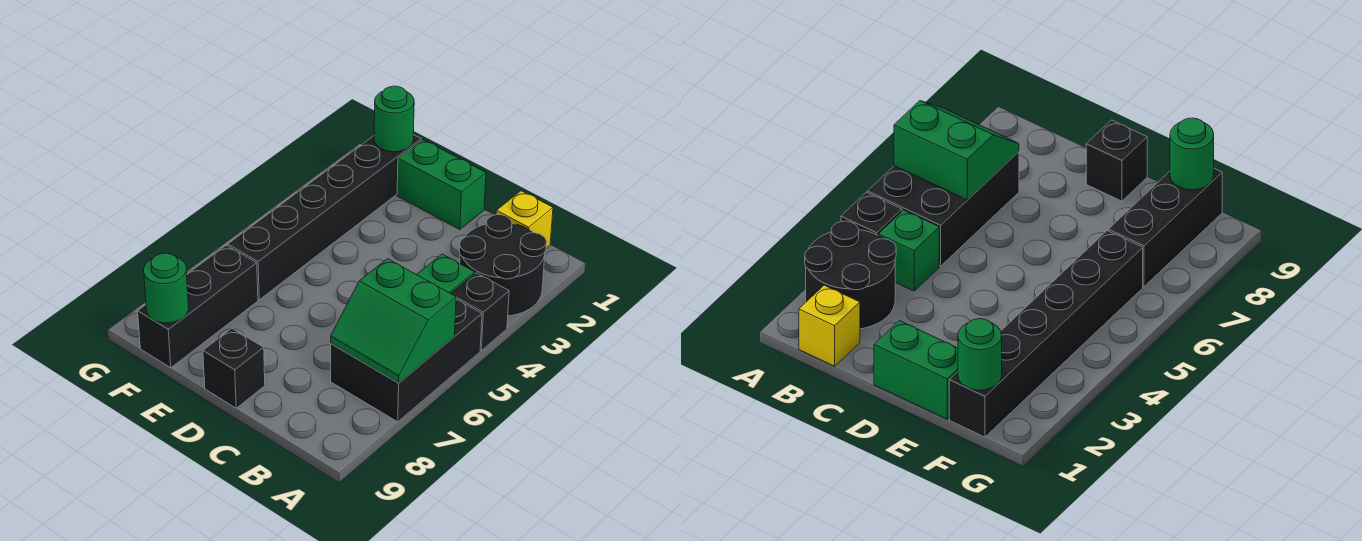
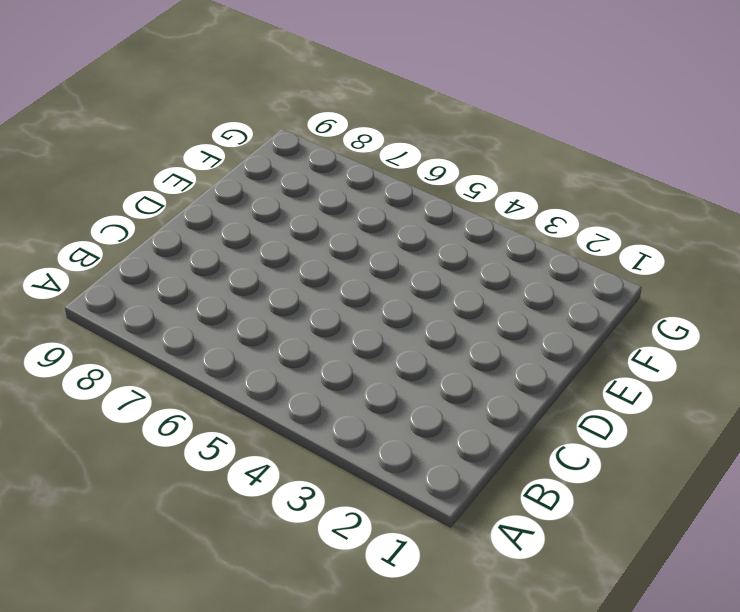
none -> black 2x2 round brick [459,215,547,316]
none -> black 1x1 brick [451,273,509,350]
none -> black 2x3 brick [331,299,482,422]

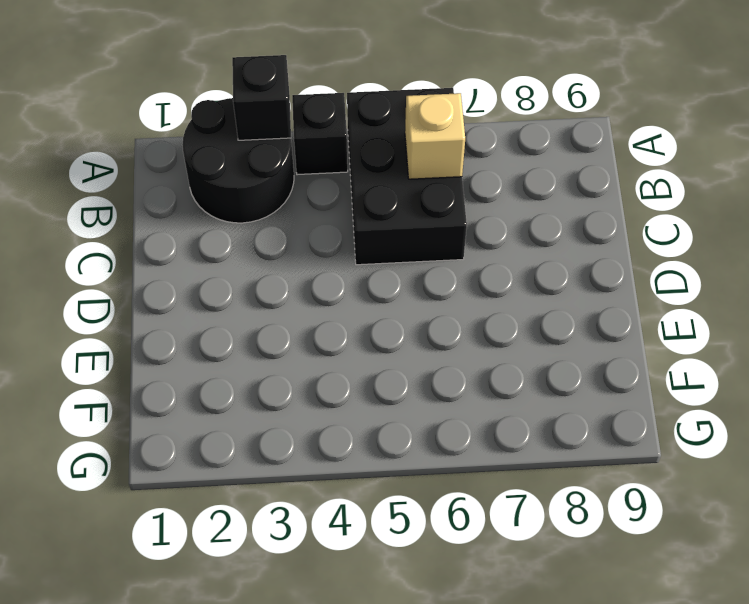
black 1x1 brick [232,55,291,140] -> black 1x1 brick moved to [203,328,265,408]
black 2x3 brick [347,88,467,265] -> black 2x3 brick turned to [331,299,482,422]
tan 1x1 brick [405,93,465,179] -> green 2x2 slope [331,259,456,383]
none -> yellow 1x1 brick [496,191,553,248]
none -> green 1x1 brick [417,254,475,294]
none -> green 1x2 brick [397,140,486,230]

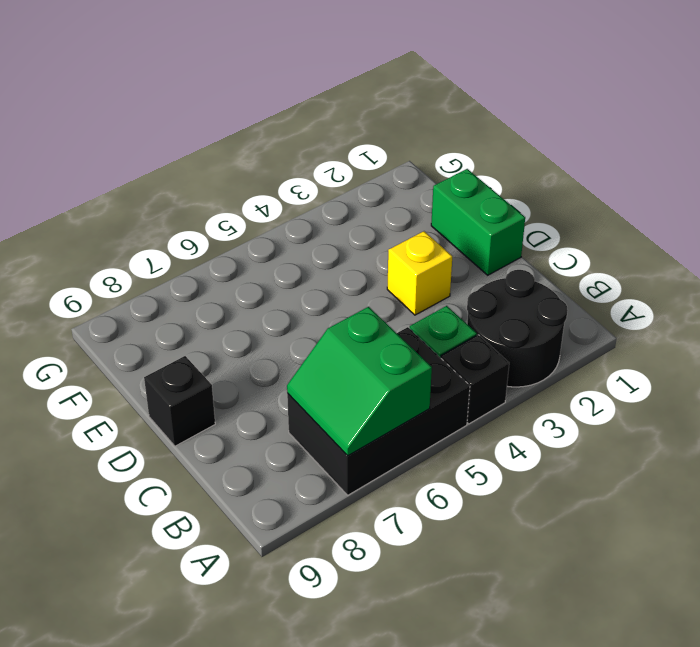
yellow 1x1 brick [387,231,452,315] -> yellow 1x1 brick moved to [496,191,553,248]
none -> black 1x6 brick [228,135,421,300]
none -> black 1x3 brick [138,245,258,368]
none -> green 1x1 round brick [374,86,414,152]

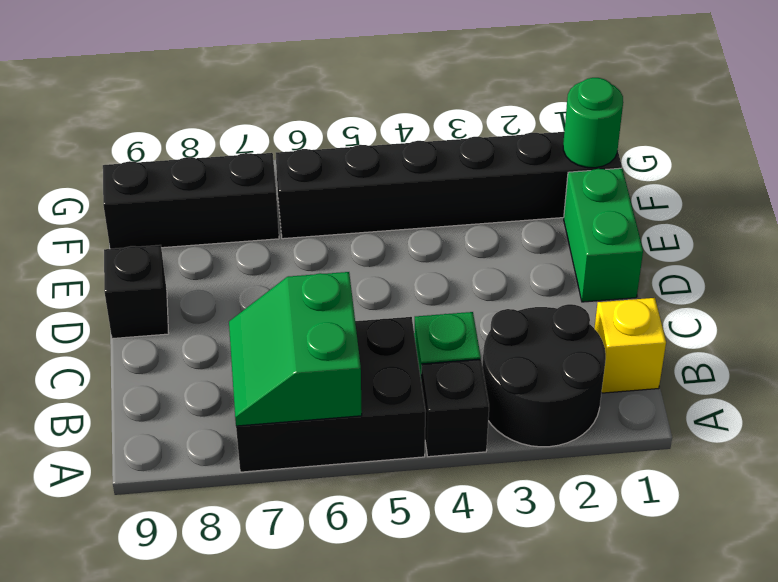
none -> green 1x1 round brick [144,253,189,323]

